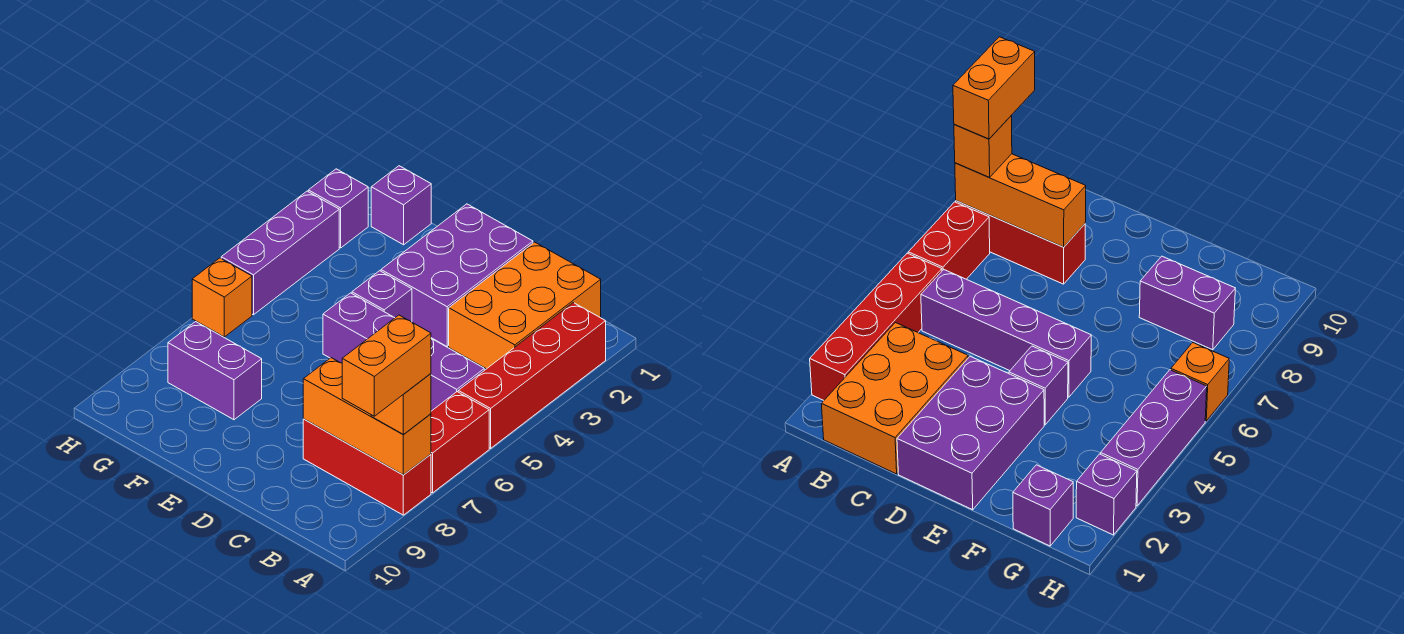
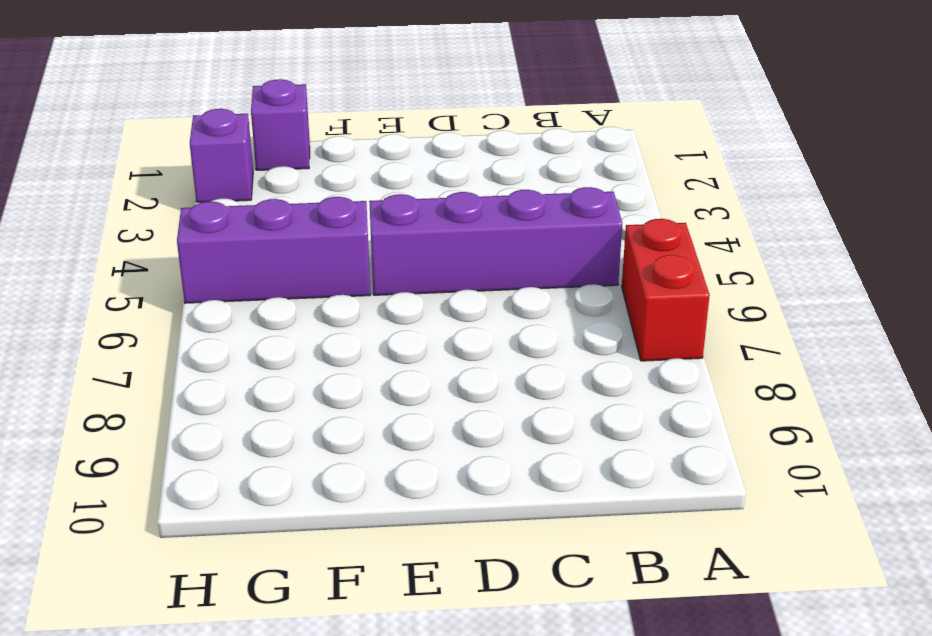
purple 1x3 brick [177,197,370,303] -> purple 1x3 brick turned to [221,191,339,315]
none -> red 1x4 brick [458,303,606,448]
none -> red 1x3 brick [303,419,431,515]
none -> orange 2x3 brick [449,242,601,369]

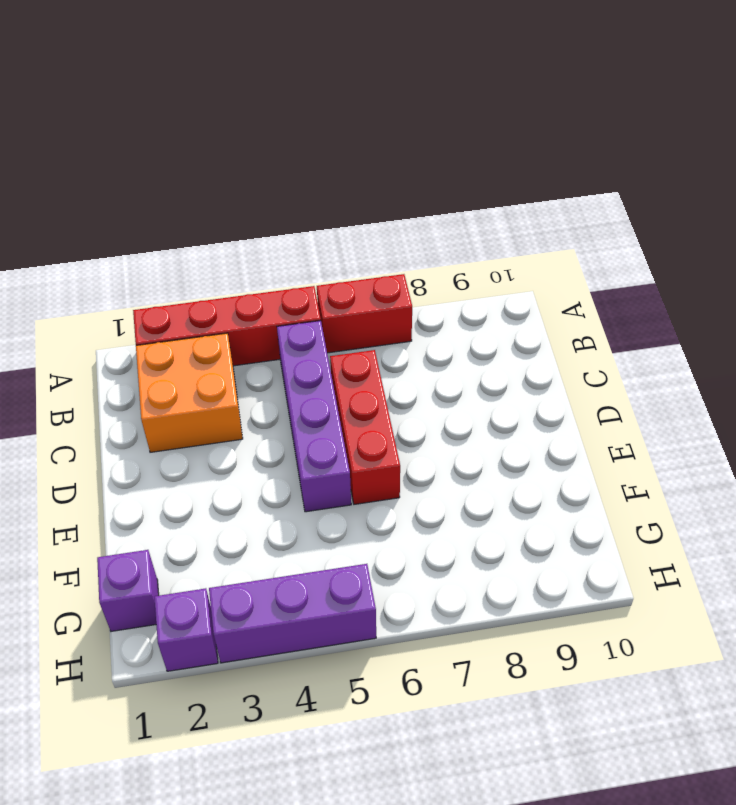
orange 2x2 brick [136,333,243,452] -> orange 2x3 brick [449,242,601,369]
red 1x3 brick [330,350,400,504] -> red 1x3 brick moved to [303,419,431,515]
none -> purple 2x3 brick [381,204,533,346]
none -> purple 1x1 brick [352,271,412,322]
none -> purple 1x2 brick [168,322,262,420]

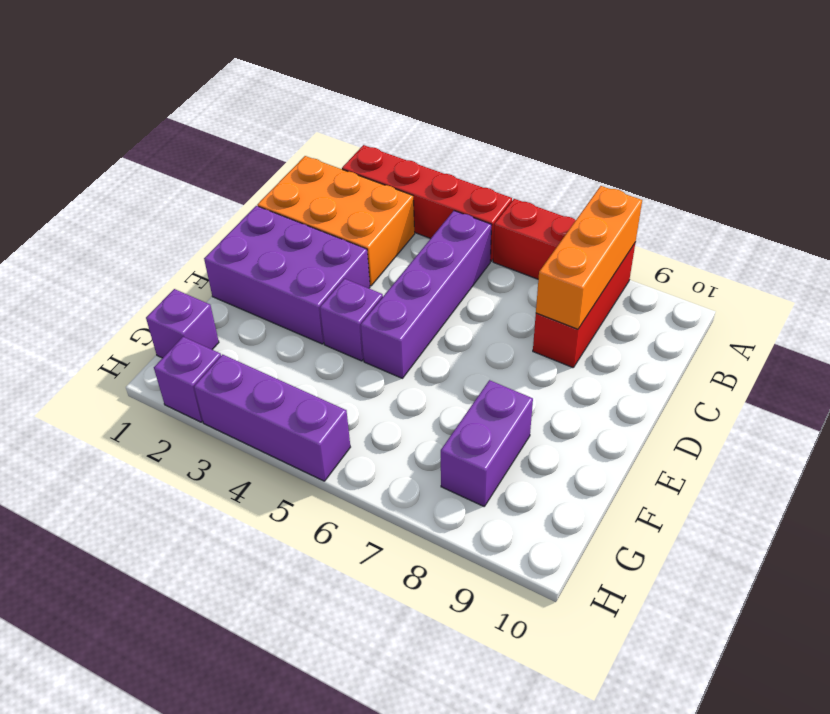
none -> orange 1x1 brick [192,258,252,337]
none -> orange 1x1 brick [371,374,431,434]
none -> orange 1x2 brick [342,315,431,416]

